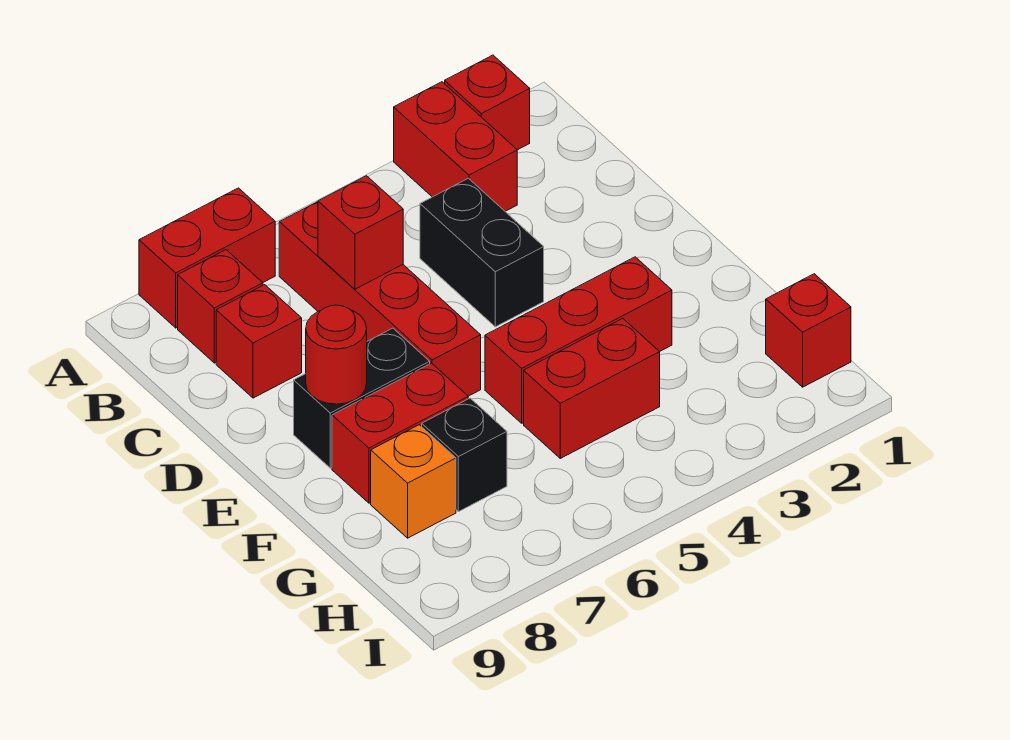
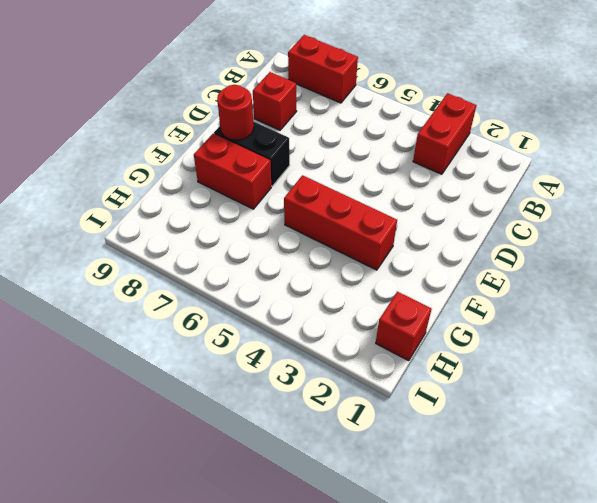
none -> red 1x1 brick [445,55,530,150]
none -> red 1x4 brick [279,202,481,396]
none -> red 1x1 brick [178,250,263,363]

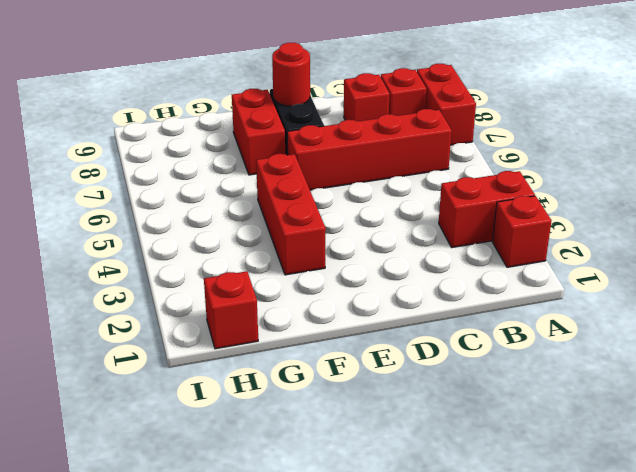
none -> black 1x2 brick [420,178,544,327]
none -> red 1x2 brick [524,319,660,458]
none -> black 1x1 brick [422,398,507,512]

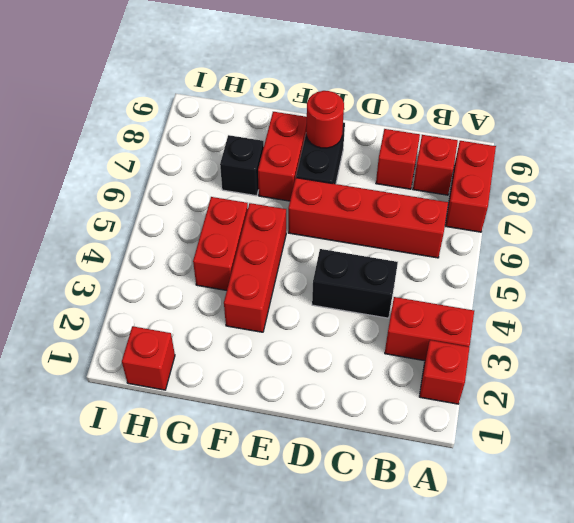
none -> orange 1x1 brick [371,425,456,538]
none -> red 1x1 brick [318,176,403,289]

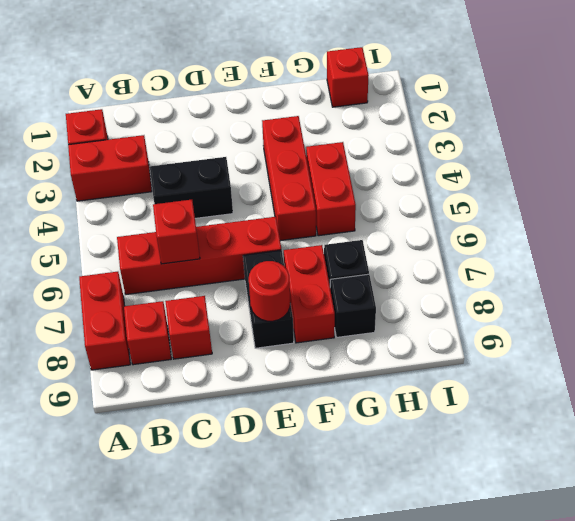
black 1x1 brick [330,274,376,337] -> orange 1x1 brick [371,425,456,538]

